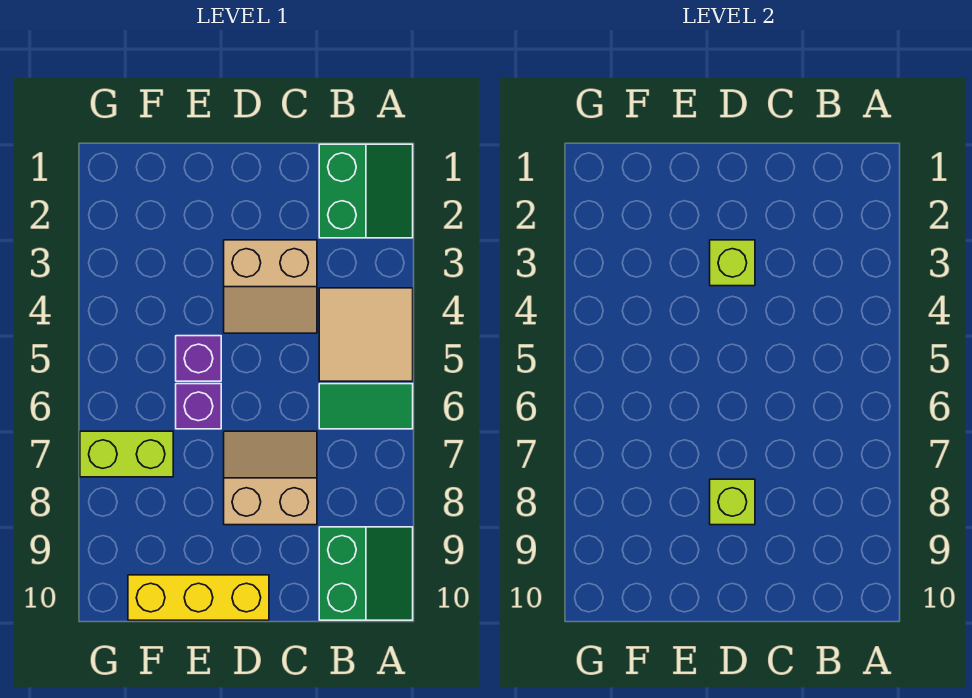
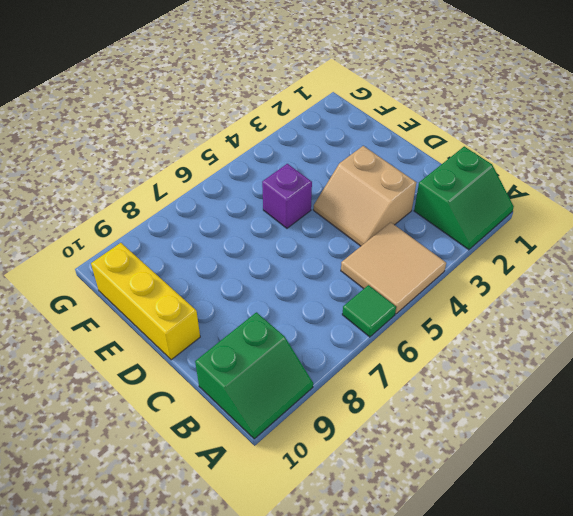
green 1x1 tile [342,285,396,337] -> green 1x2 tile [319,384,413,429]
none -> tan 2x2 slope [224,431,317,525]
none -> purple 1x1 brick [176,384,221,429]
none -> lime 1x2 brick [80,431,173,477]

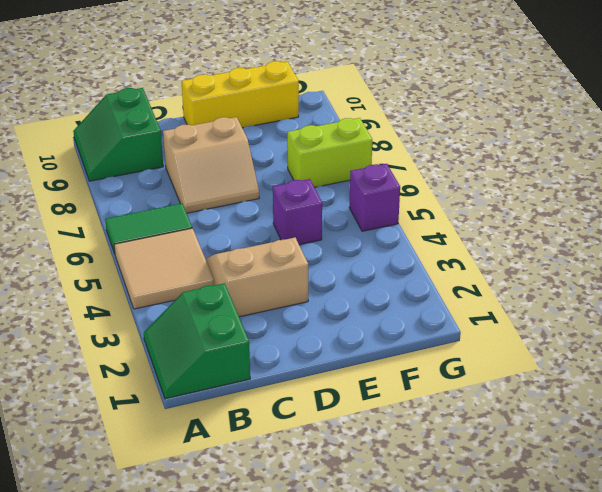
purple 1x1 brick [349,164,400,231] -> purple 1x1 brick moved to [176,384,221,429]
none -> lime 1x1 brick [710,240,755,286]
none -> lime 1x1 brick [710,479,755,525]

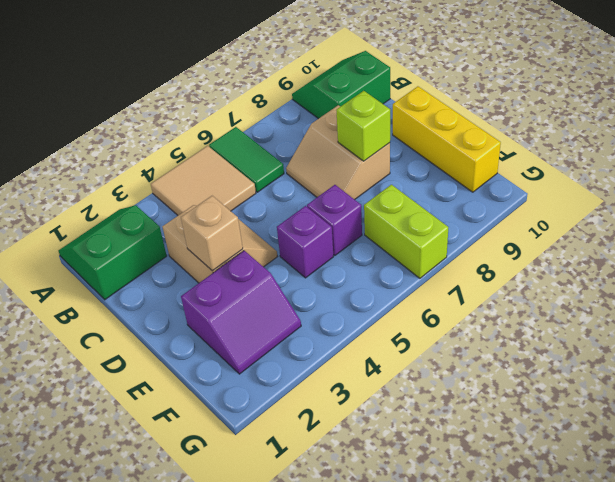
tan 1x1 brick [181,196,243,271] -> lime 1x1 brick [710,240,755,286]
purple 2x2 slope [181,251,301,374] -> none

